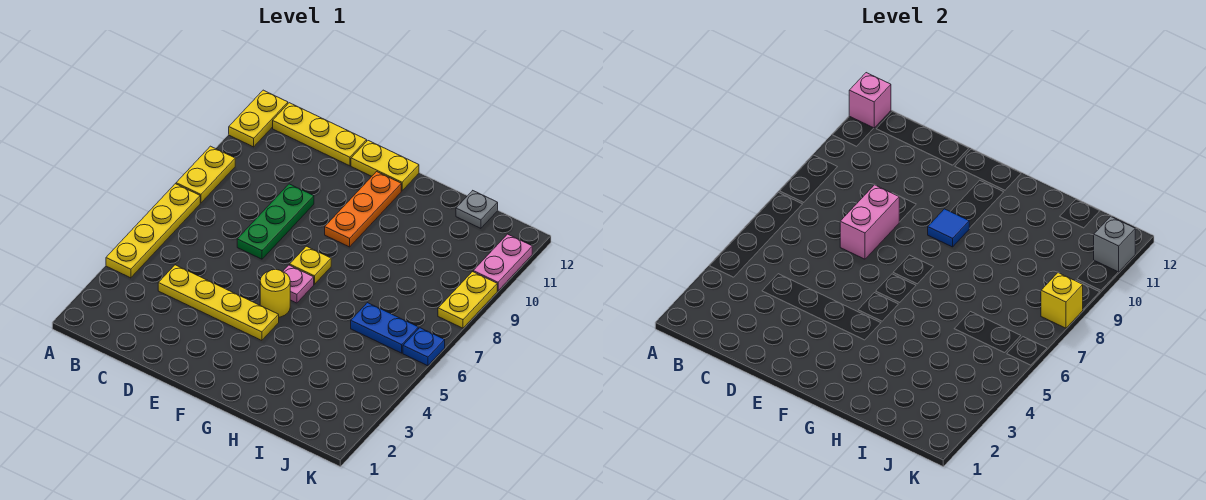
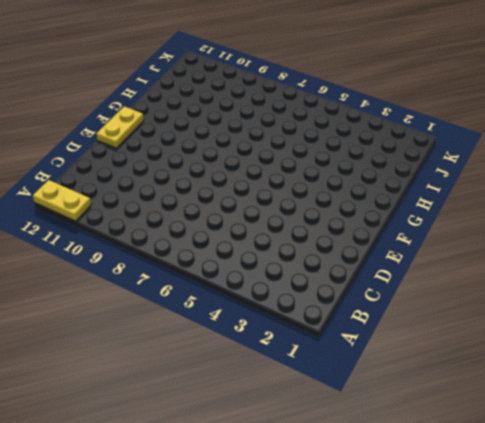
none -> yellow 1x4 plate [106,184,200,278]
none -> yellow 1x2 plate [176,146,235,203]
none -> yellow 1x3 plate [273,103,367,166]

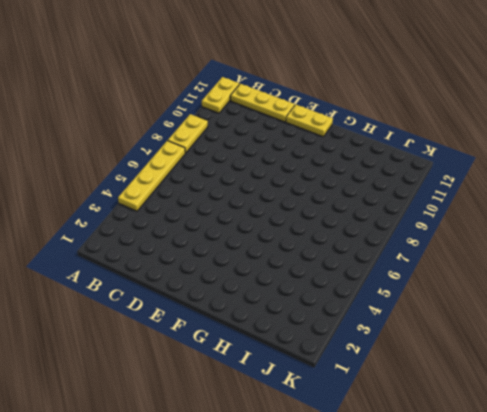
none -> yellow 1x4 plate [158,265,279,340]
none -> green 1x3 plate [237,184,314,259]
none -> yellow 1x1 round brick [260,269,290,317]

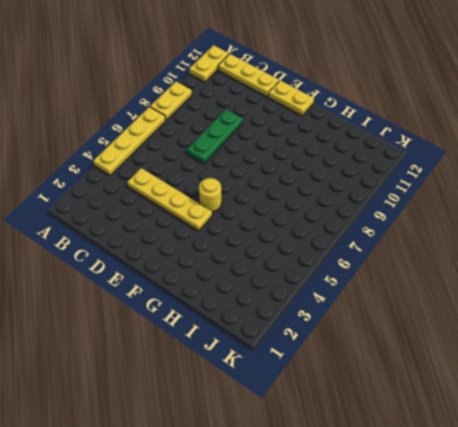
none -> pink 1x1 plate [283,265,314,303]
none -> yellow 1x1 plate [290,246,331,284]
none -> orange 1x3 plate [325,172,401,247]

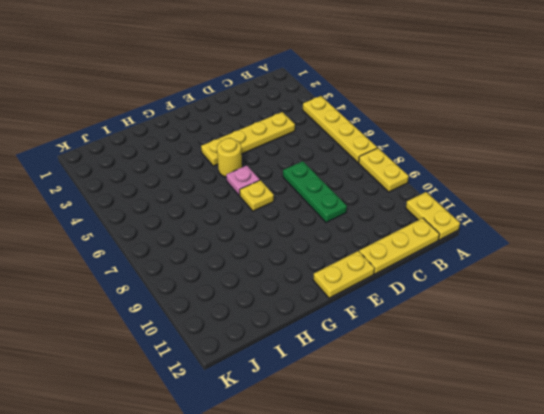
none -> orange 1x3 plate [325,172,401,247]
none -> blue 1x2 plate [351,303,418,353]
none -> grey 1x1 plate [456,191,498,228]

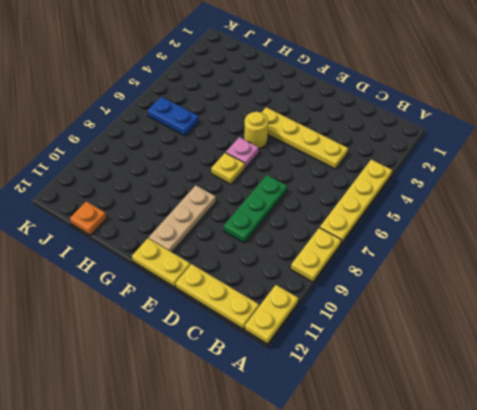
tan 1x3 plate [149,185,216,252] -> orange 1x3 plate [325,172,401,247]
orange 1x1 plate [70,201,107,235] -> grey 1x1 plate [456,191,498,228]
none -> blue 1x1 plate [403,328,445,366]
none -> yellow 1x2 plate [438,272,497,328]
none -> pink 1x2 plate [473,234,532,291]

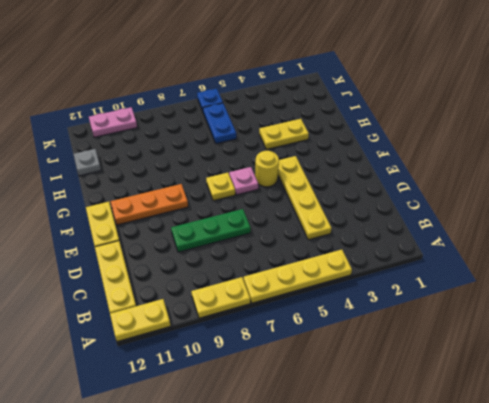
yellow 1x2 plate [259,119,309,149] -> yellow 1x2 plate moved to [438,272,497,328]
none -> pink 1x1 brick [849,73,891,128]
none -> pink 1x2 brick [840,185,899,259]
none -> blue 1x1 tile [928,209,969,247]

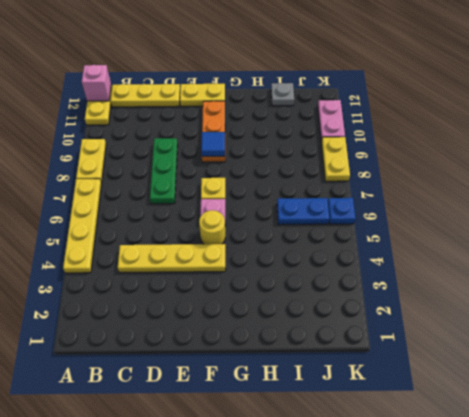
none -> pink 1x2 brick [840,185,899,259]
none -> yellow 1x1 brick [1041,273,1083,328]
none -> grey 1x1 brick [1094,217,1135,272]

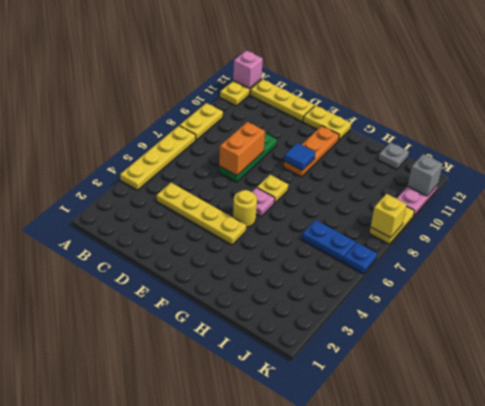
orange 1x2 brick [219,122,265,176] -> pink 1x2 brick [840,185,899,259]

